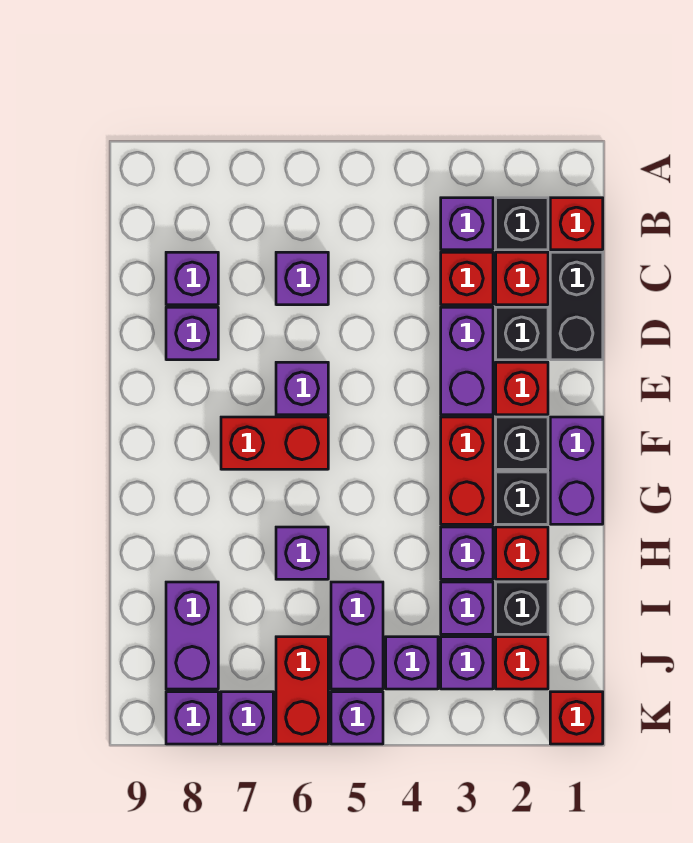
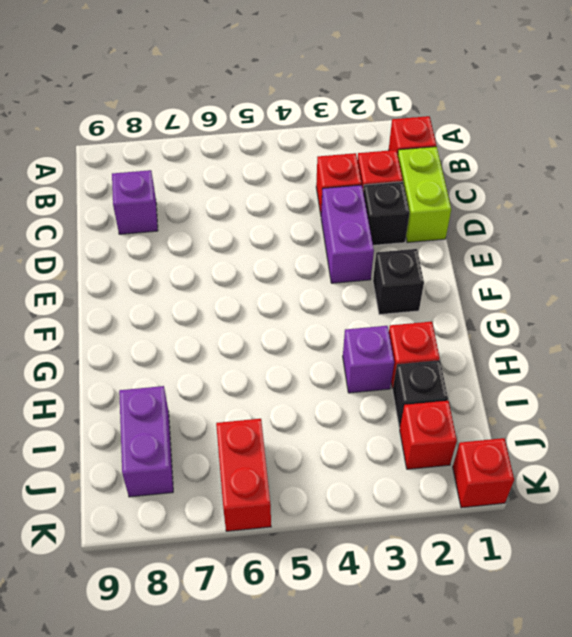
lime 1x2 brick [398,147,451,242] -> black 1x2 brick [550,252,603,360]
none -> black 1x1 brick [496,198,548,250]
none -> purple 1x1 brick [441,198,493,250]
none -> purple 1x1 brick [276,252,328,305]
none -> purple 1x1 brick [166,307,218,360]

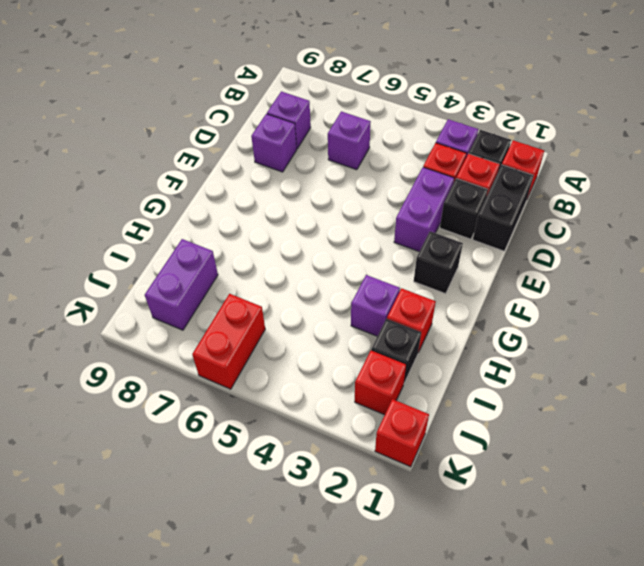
none -> red 1x1 brick [496,362,548,415]
none -> purple 1x1 brick [276,362,328,415]
none -> purple 1x2 brick [550,417,603,524]
none -> red 1x2 brick [441,417,493,524]

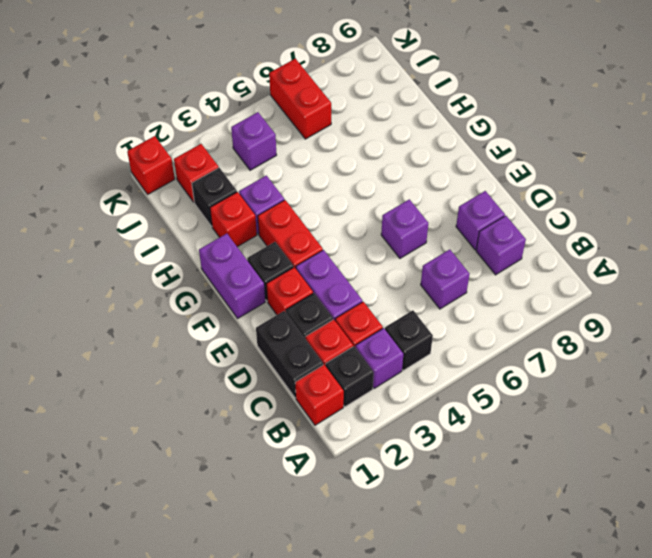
black 1x1 brick [385,310,433,370] -> black 1x1 brick moved to [496,472,548,524]
none -> red 1x2 brick [221,417,328,469]
none -> purple 1x1 brick [276,527,328,579]
none -> purple 1x1 brick [441,582,493,634]
none -> purple 1x2 brick [331,582,383,689]

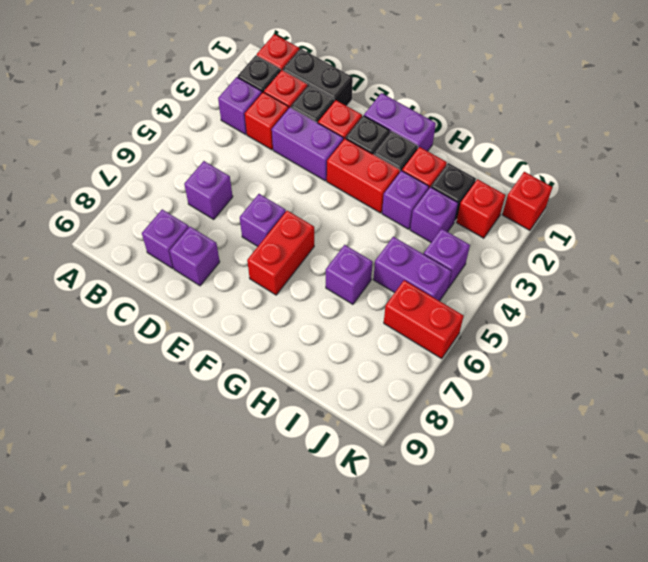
none -> purple 1x2 brick [166,582,218,689]
none -> purple 1x1 brick [441,637,493,689]
none -> purple 1x1 brick [331,692,383,744]
none -> purple 1x1 brick [221,692,273,744]

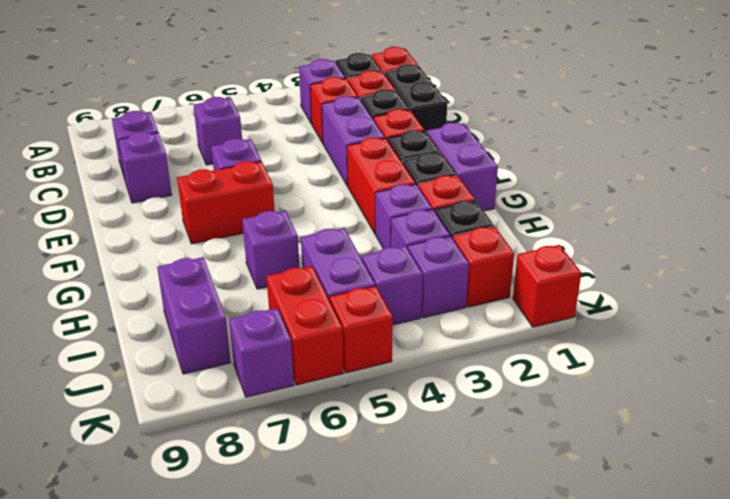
red 1x1 brick [330,286,393,373] -> purple 1x1 brick [331,692,383,744]
none -> purple 1x1 brick [166,692,218,744]

